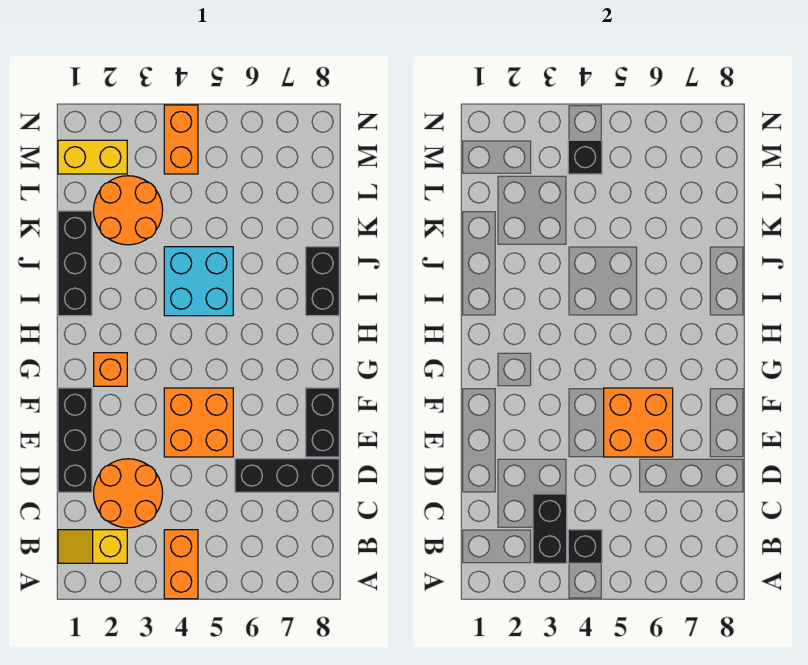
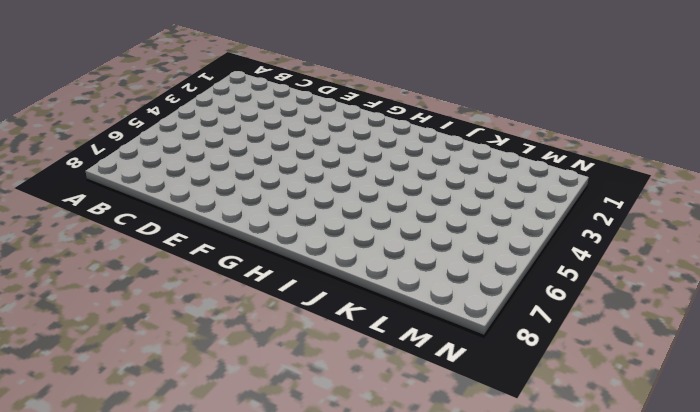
none -> orange 1x2 brick [164,530,198,599]
none -> yellow 1x2 slope [58,530,127,563]
none -> orange 2x2 round brick [94,459,163,528]

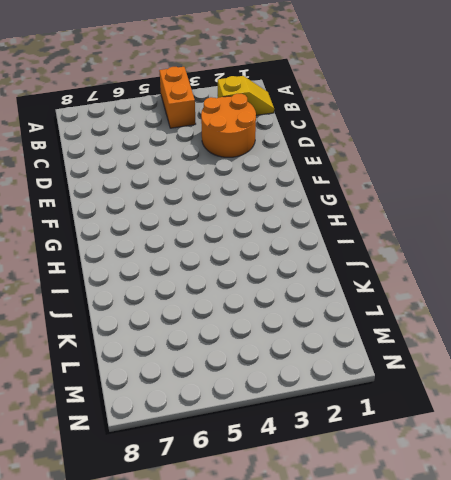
none -> black 1x3 brick [58,388,92,492]
none -> black 1x3 brick [235,459,339,492]
none -> orange 2x2 brick [164,388,233,457]

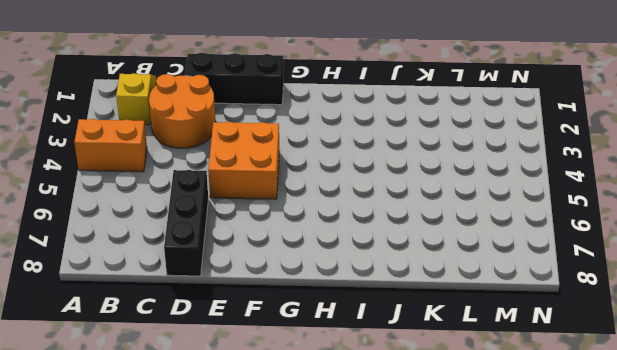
none -> black 1x2 brick [306,388,339,457]
none -> orange 1x1 brick [94,353,127,386]
none -> black 1x3 brick [58,211,92,316]

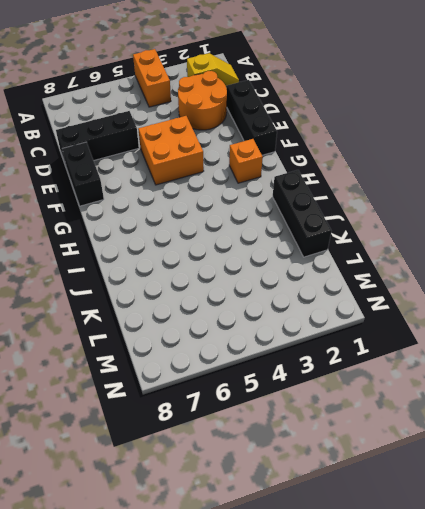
none -> cyan 2x2 brick [164,247,233,316]
none -> black 1x2 brick [306,247,339,316]
none -> orange 2x2 round brick [94,176,163,245]

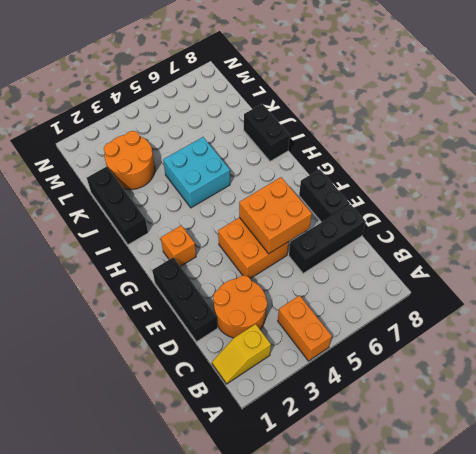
none -> yellow 1x2 brick [58,140,127,174]
none -> orange 1x2 brick [164,105,198,174]
none -> black 1x2 brick [533,494,567,563]

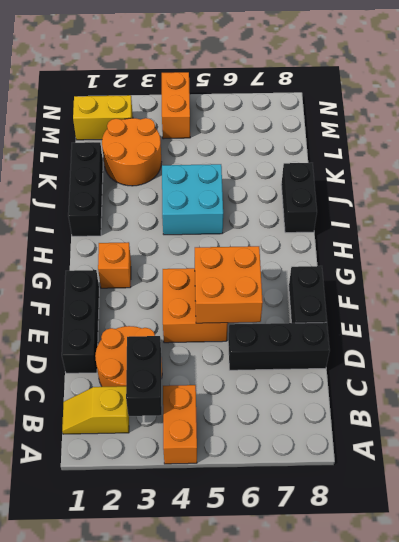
none -> black 1x1 brick [568,530,602,563]
none -> black 1x1 brick [568,140,602,174]

